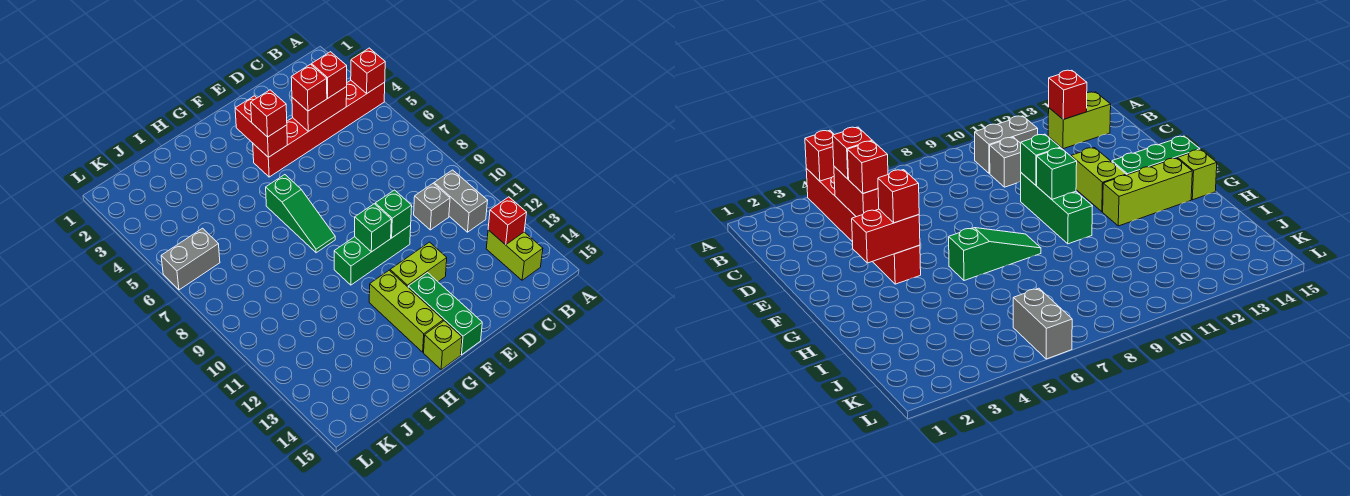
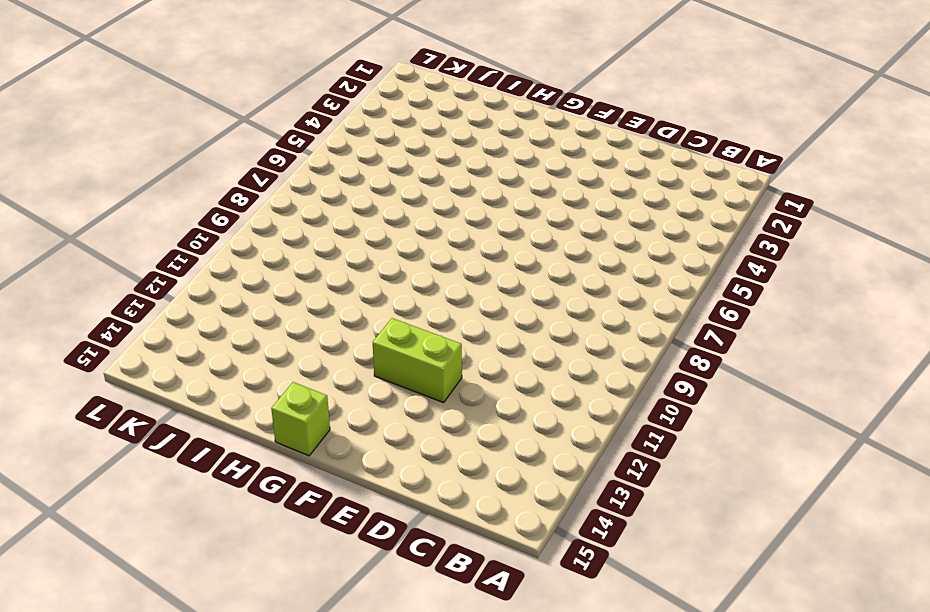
none -> red 1x6 brick [253,80,385,177]
none -> grey 1x2 brick [434,170,488,232]
none -> lime 1x2 brick [486,230,543,280]

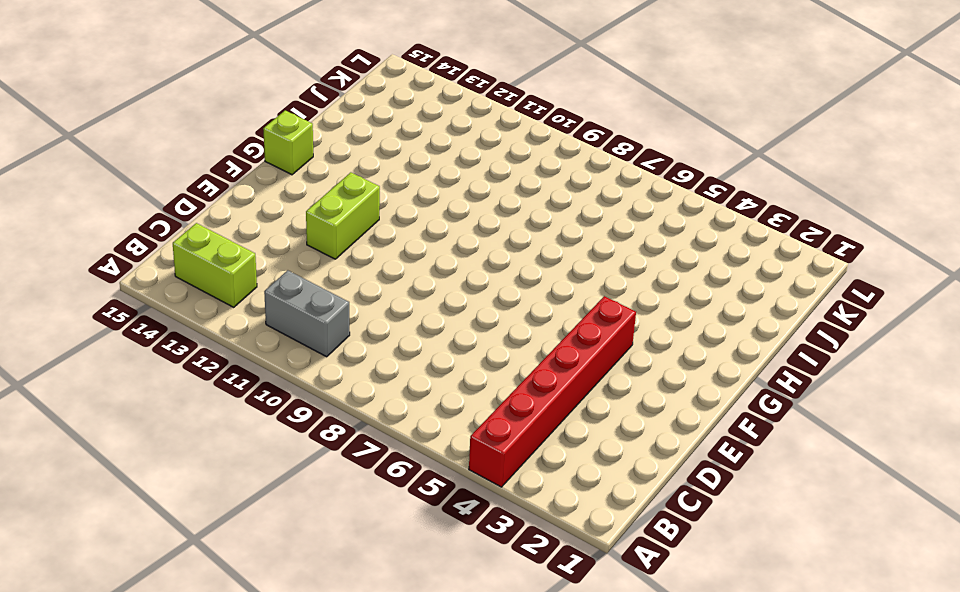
none -> grey 1x1 brick [414,183,450,230]
none -> green 1x3 brick [334,225,411,285]
none -> green 1x3 brick [408,273,482,355]

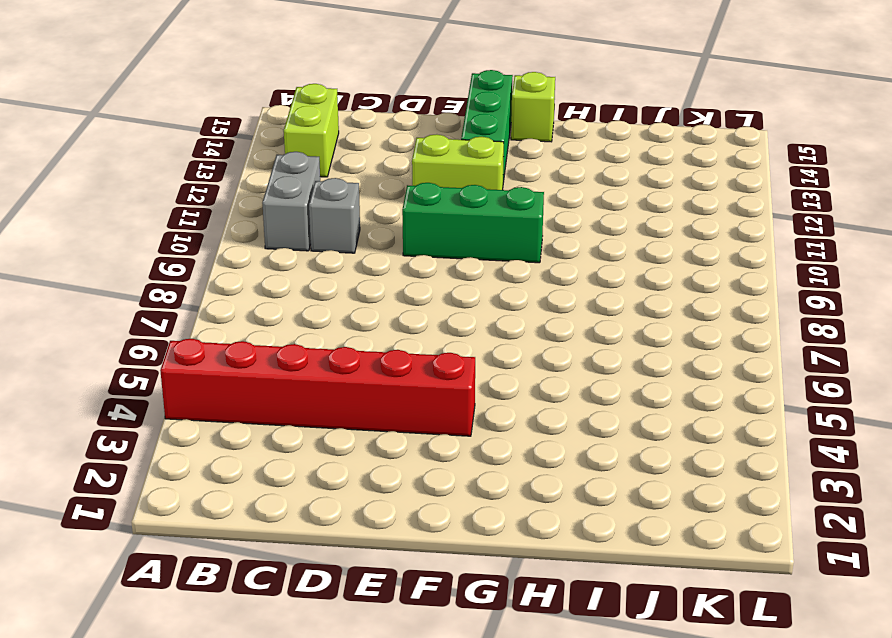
none -> green 1x3 slope [266,175,335,253]
none -> lime 1x3 brick [369,270,443,352]
none -> grey 1x2 brick [161,228,220,290]

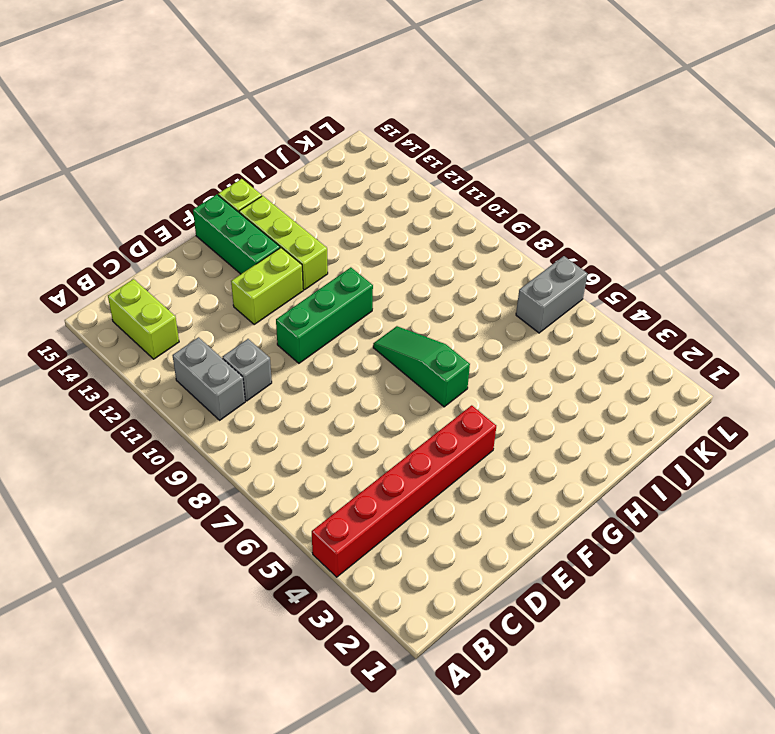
none -> red 1x1 brick [351,48,385,93]
none -> red 1x1 brick [488,197,527,245]
none -> red 1x2 brick [292,87,347,131]

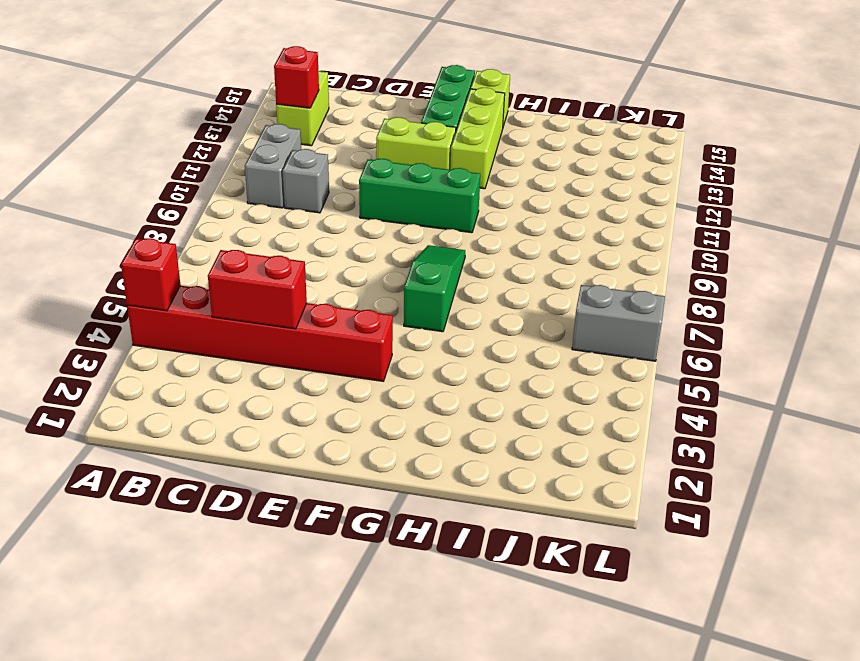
none -> green 1x1 brick [375,190,412,238]
none -> red 1x2 brick [235,96,287,157]
none -> green 1x1 brick [355,204,391,252]

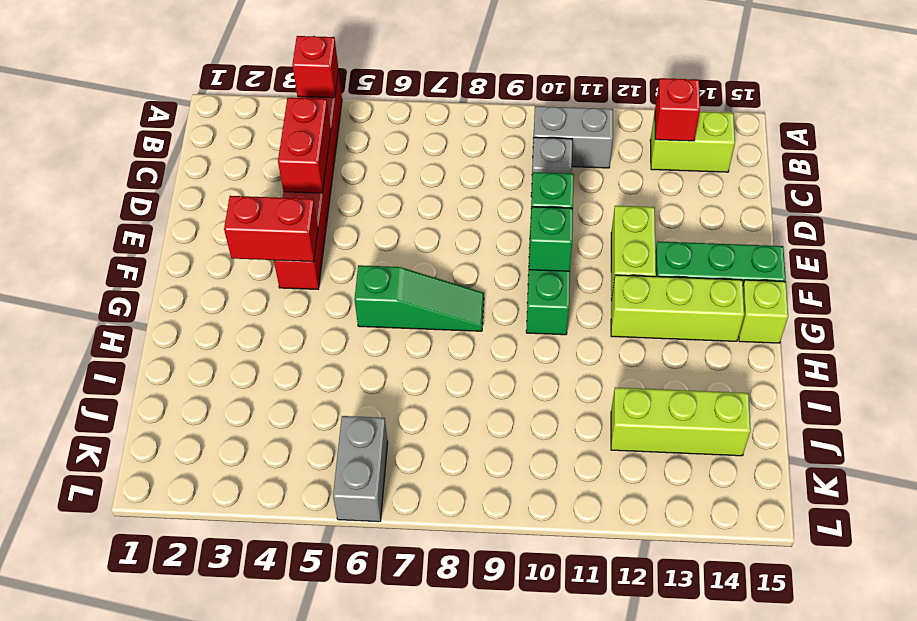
lime 1x3 brick [611,388,751,456] -> none
none -> red 1x1 brick [312,52,347,98]
none -> red 1x1 brick [291,64,327,111]
none -> red 1x1 brick [251,90,287,137]

